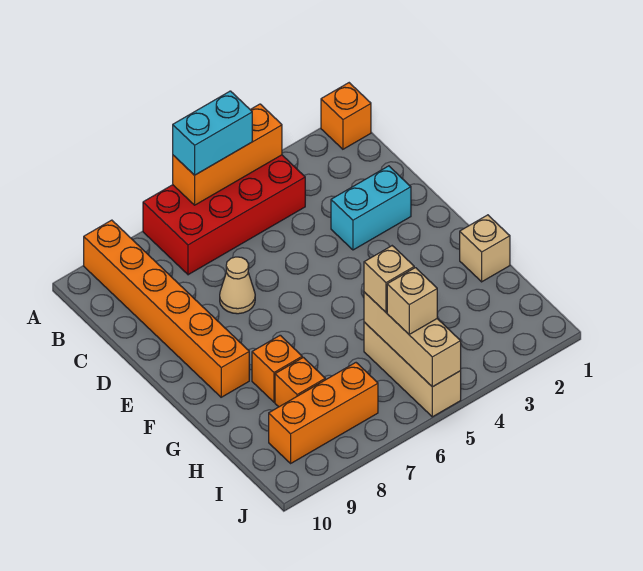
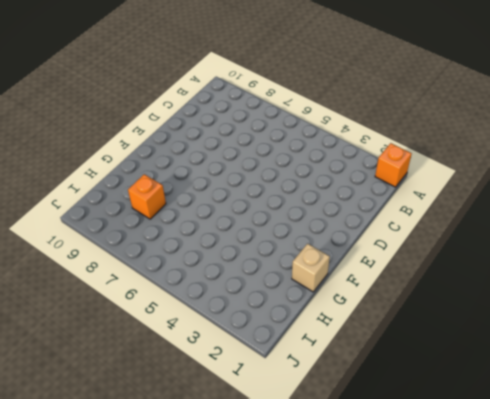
none -> red 2x4 brick [143,155,305,275]
none -> orange 1x6 brick [84,220,249,397]
none -> cyan 1x2 brick [331,166,411,250]

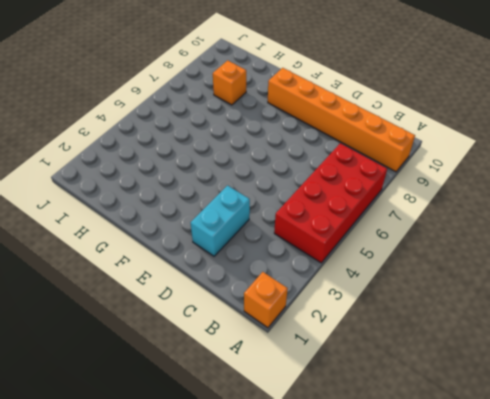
none -> tan 1x1 cone [220,257,255,314]
none -> tan 1x1 brick [460,215,510,282]
none -> orange 1x1 brick [252,335,302,402]

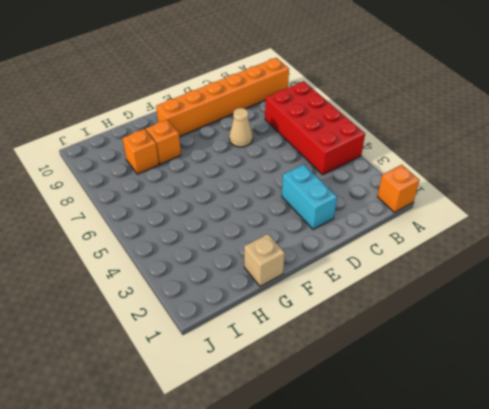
none -> tan 1x3 brick [364,322,461,417]
none -> orange 1x3 brick [269,363,378,463]
none -> orange 1x3 brick [173,104,282,205]

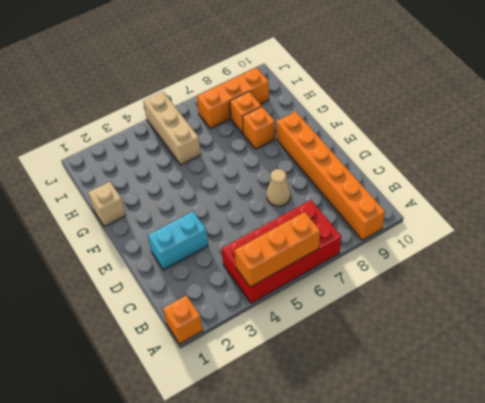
none -> tan 1x3 brick [364,292,461,387]
none -> cyan 1x2 brick [173,91,252,175]
none -> tan 1x1 brick [364,246,414,312]

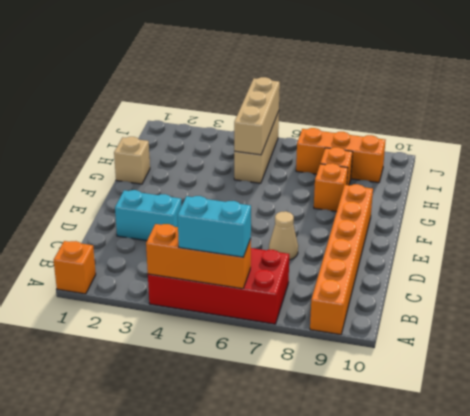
none -> tan 1x1 brick [364,246,414,312]
none -> tan 1x1 brick [387,268,437,334]

